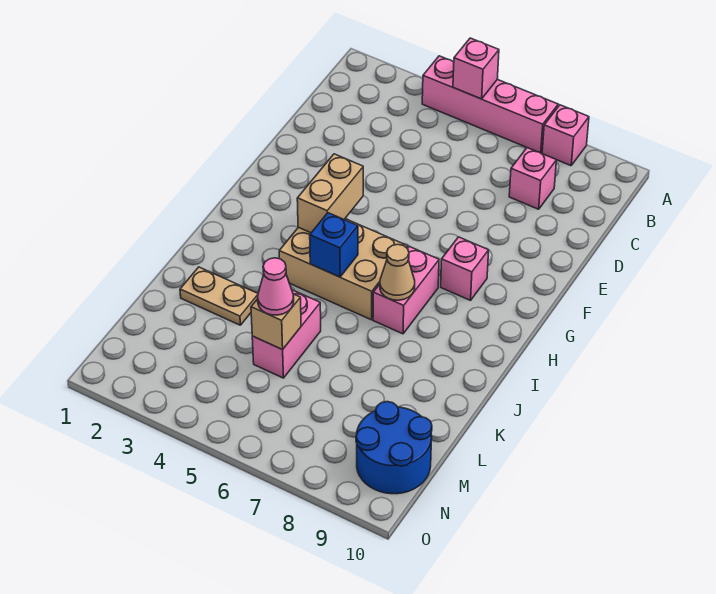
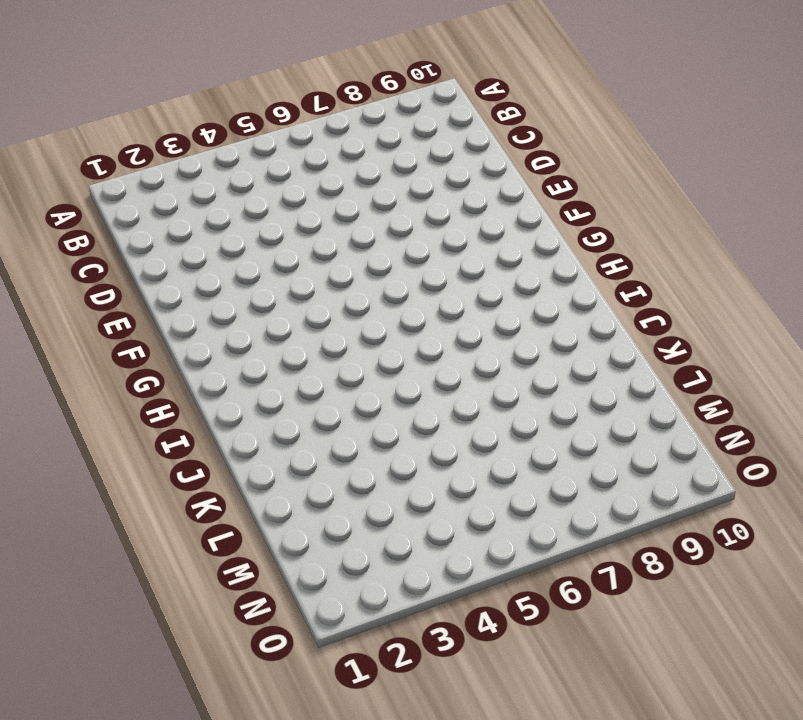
none -> pink 1x4 brick [422,56,558,153]
none -> pink 1x1 brick [542,105,589,166]
none -> pink 1x1 brick [509,148,557,209]

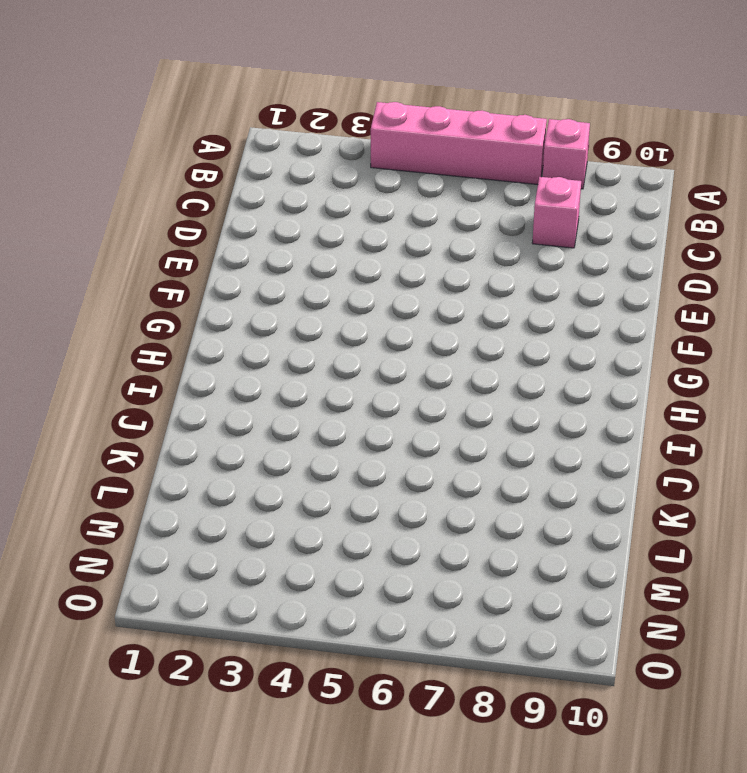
none -> pink 1x1 brick [441,237,489,300]
none -> tan 2x3 brick [279,219,408,320]
none -> pink 1x2 brick [373,247,439,334]

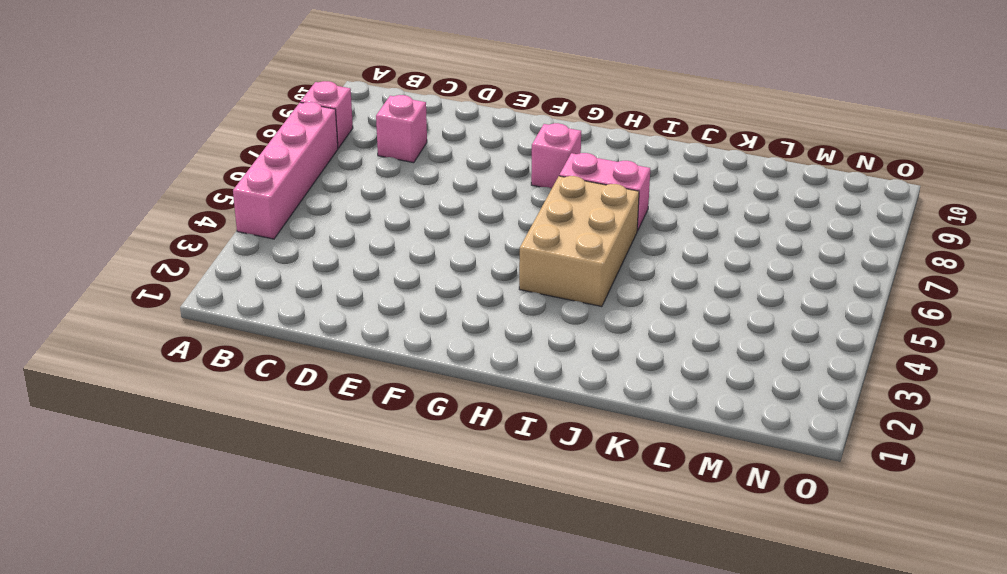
none -> tan 1x2 plate [180,267,258,325]
none -> pink 1x2 brick [252,290,321,378]
none -> blue 2x2 round brick [356,402,432,494]

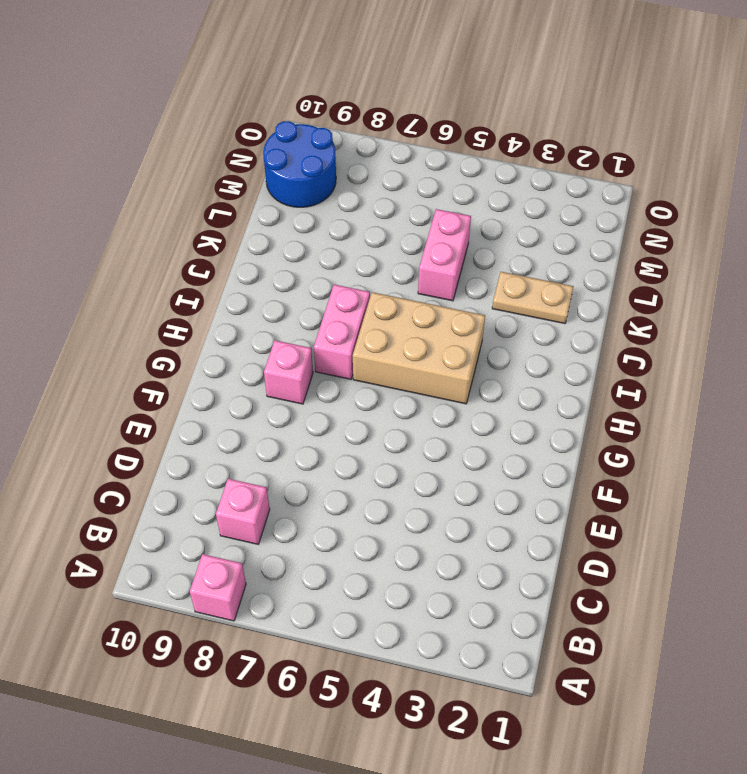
none -> pink 1x4 brick [422,56,558,153]
none -> pink 1x1 brick [453,38,499,99]
none -> tan 1x2 brick [297,154,363,233]

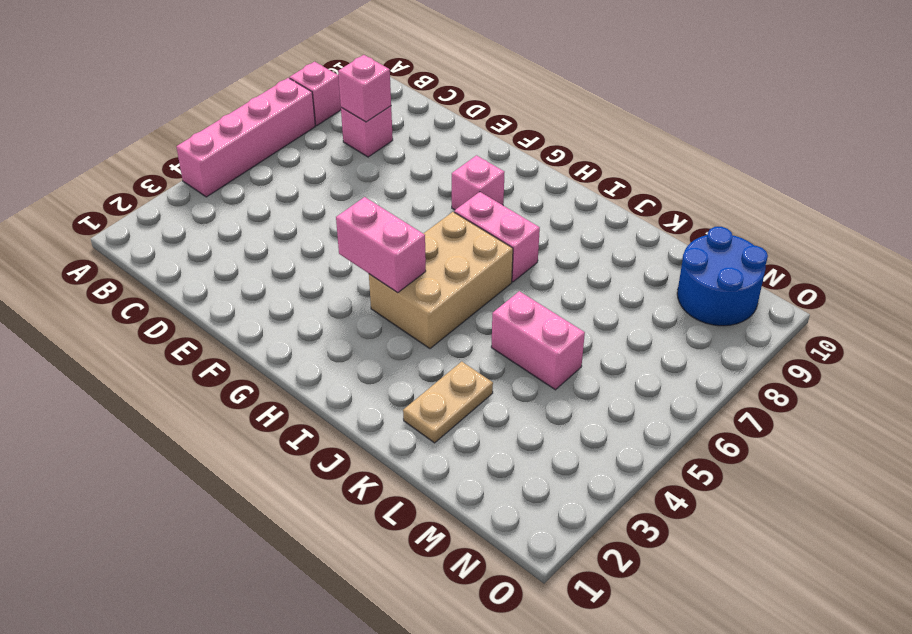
pink 1x1 brick [338,55,391,122] -> pink 1x1 brick moved to [453,38,499,99]
pink 1x2 brick [336,197,426,293] -> tan 1x2 brick [297,154,363,233]
none -> blue 1x1 brick [310,213,358,277]
none -> tan 1x1 cone [380,244,415,300]
none -> tan 1x1 brick [251,294,301,350]

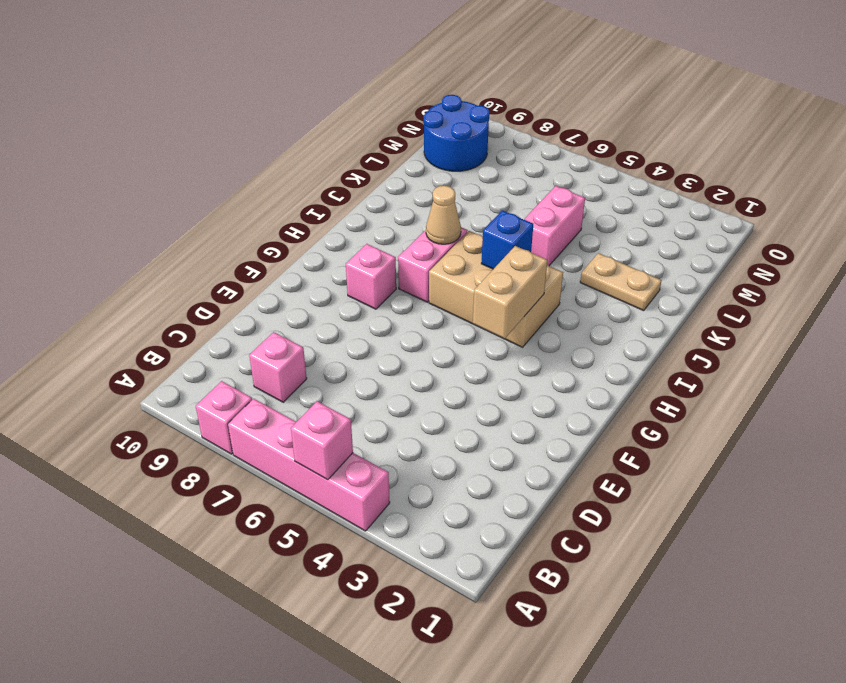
none -> tan 1x1 brick [251,294,301,350]
none -> pink 1x1 cone [258,258,294,315]

